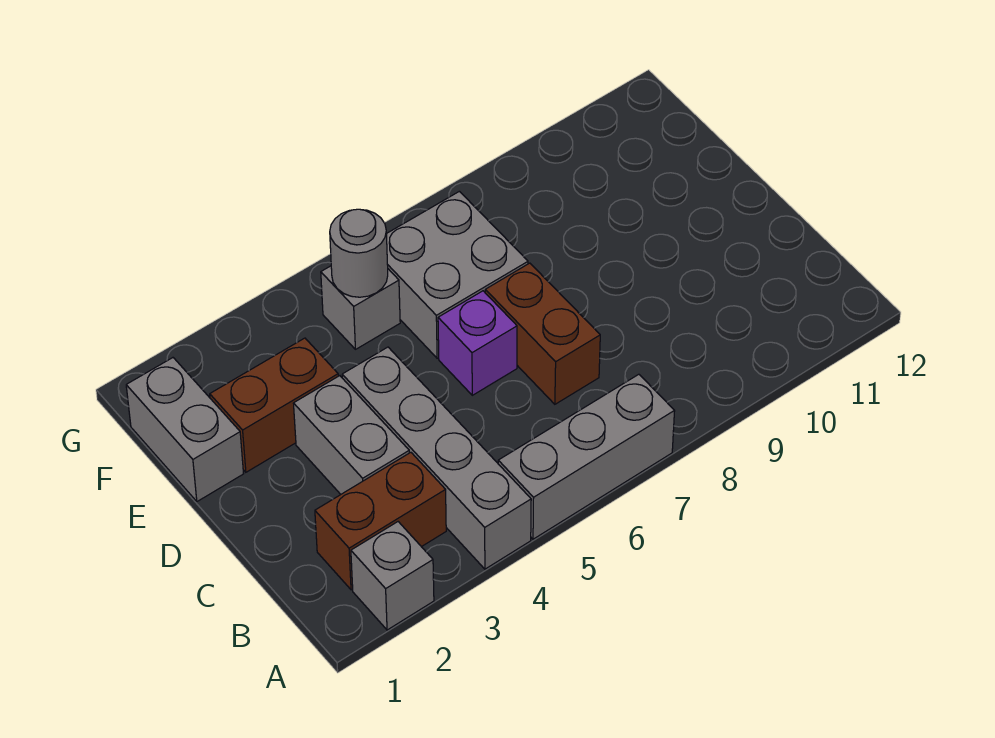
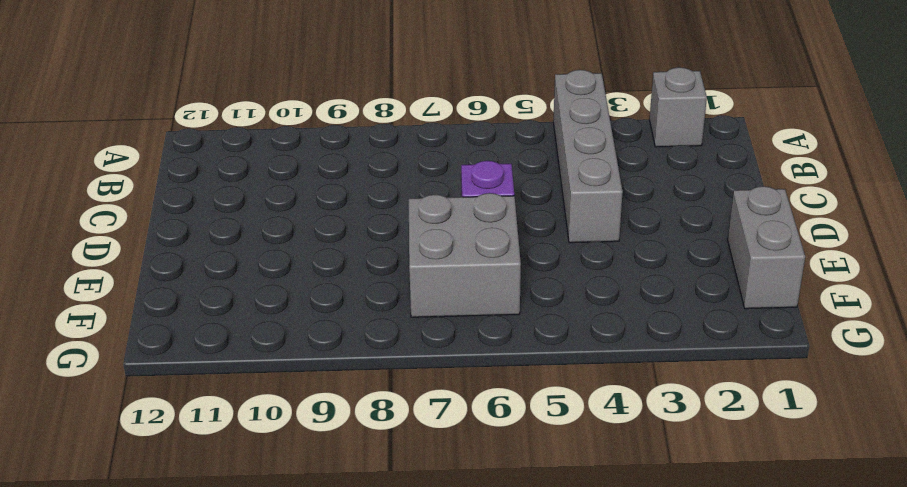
none -> grey 1x3 brick [498,374,675,539]
none -> brown 1x2 brick [315,452,446,590]
none -> grey 1x2 brick [293,376,409,494]

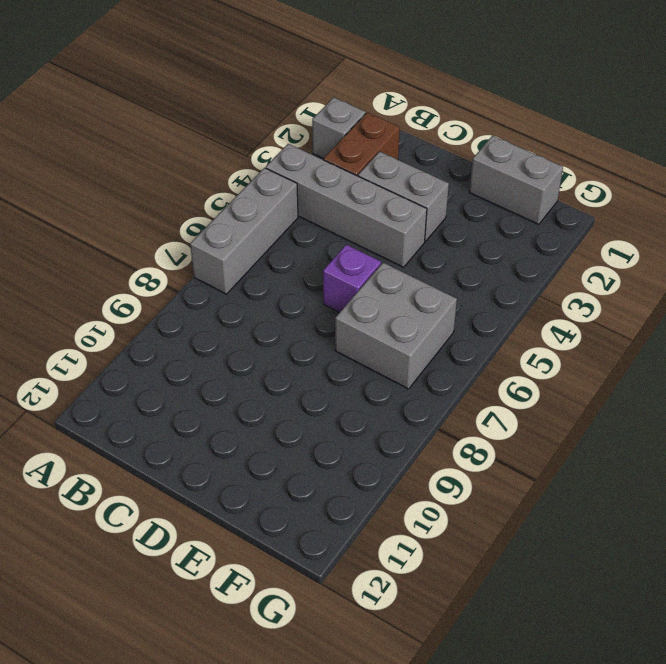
none -> brown 1x2 brick [485,263,600,404]
none -> brown 1x2 brick [210,338,338,472]
none -> grey 1x1 brick [321,266,400,349]

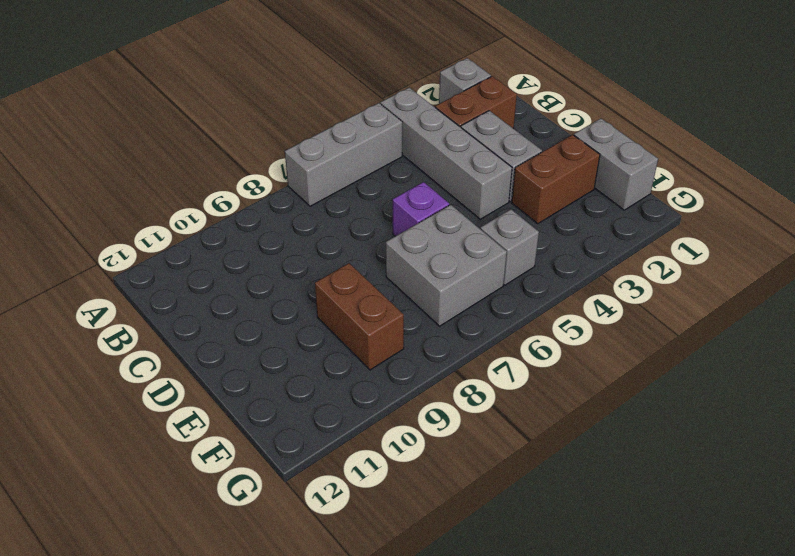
brown 1x2 brick [315,263,404,370] -> brown 1x2 brick moved to [485,263,600,404]
none -> grey 1x1 round brick [330,209,388,297]

